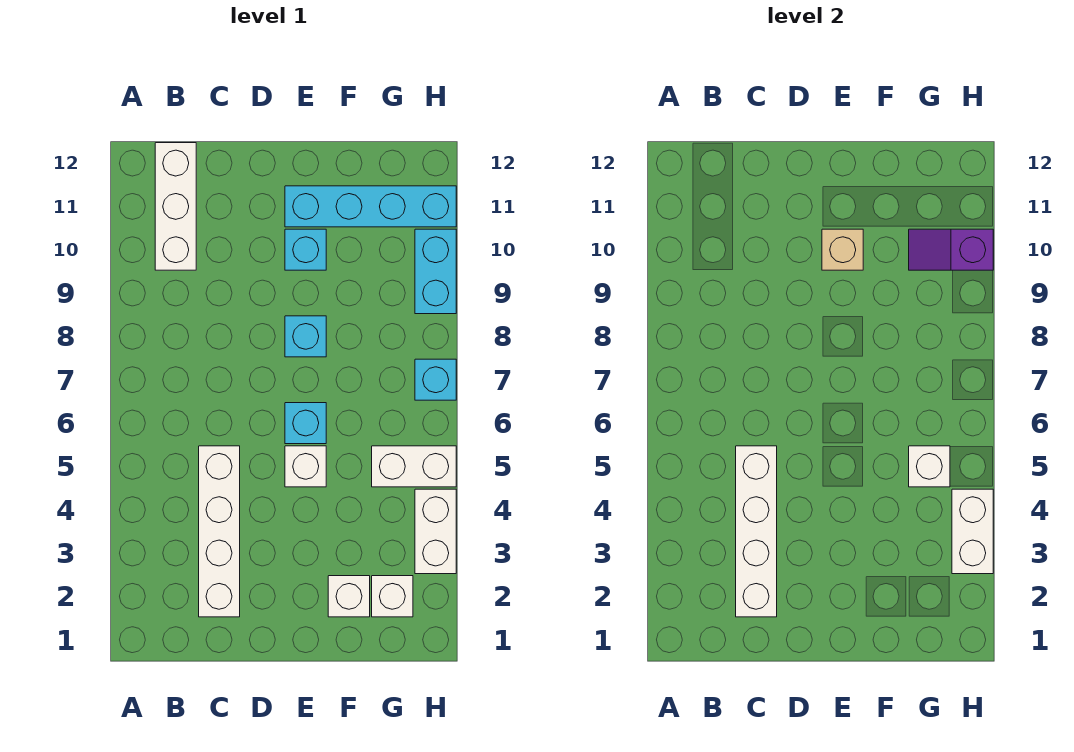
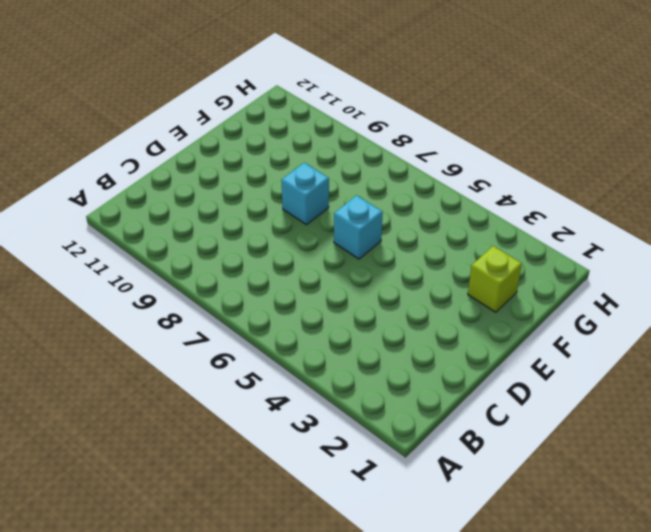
lime 1x1 brick [468,246,522,312] -> white 1x1 brick [328,576,370,617]
none -> white 1x3 brick [155,143,196,270]
none -> white 1x4 brick [199,446,240,617]
none -> white 1x1 brick [285,446,326,487]

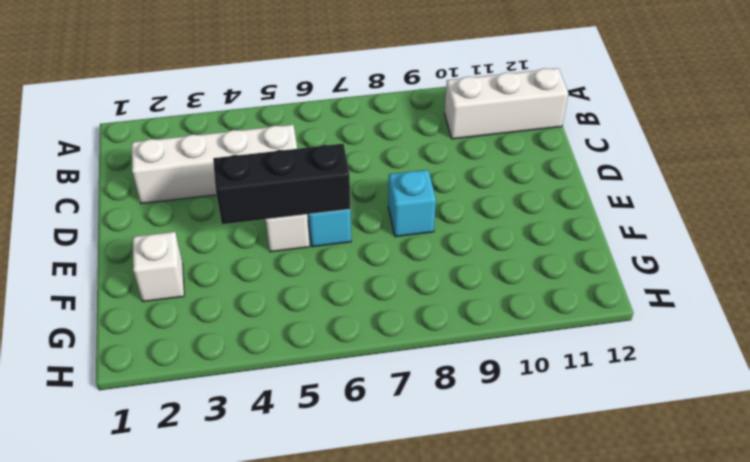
black 1x3 brick [213,144,350,224] -> none
none -> cyan 1x1 brick [285,229,326,270]
none -> cyan 1x4 brick [285,186,456,227]
none -> white 1x1 brick [372,576,413,617]

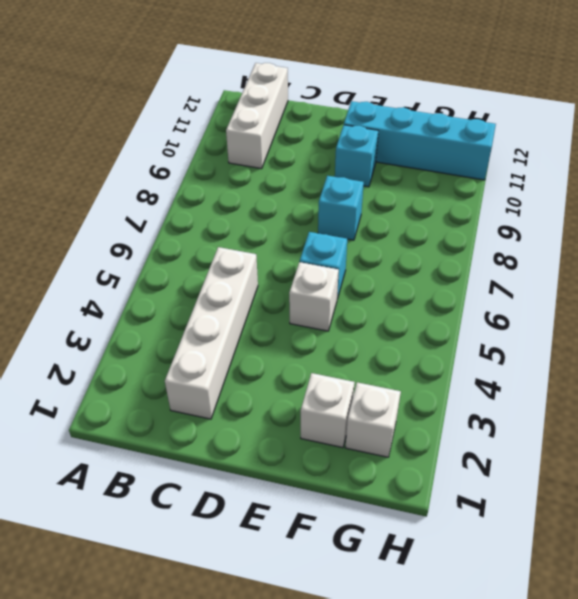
none -> white 1x2 brick [372,446,456,487]
none -> white 1x2 brick [415,489,456,574]
none -> cyan 1x1 brick [415,359,456,400]

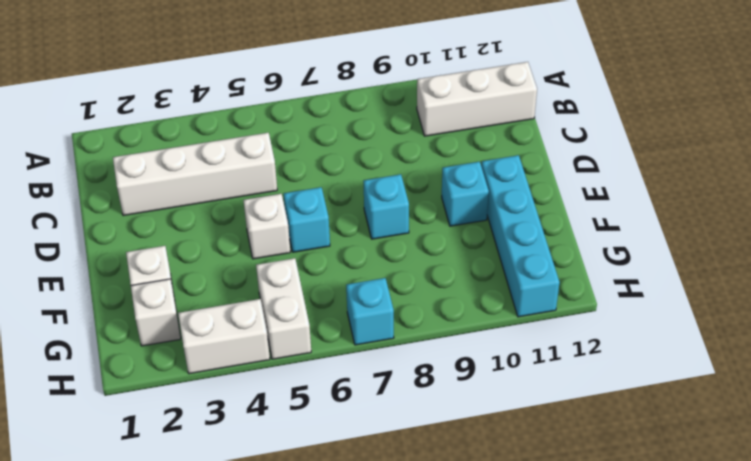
none -> cyan 1x2 brick [415,229,456,314]
none -> white 1x4 brick [736,446,777,617]
none -> tan 1x1 brick [822,229,863,270]

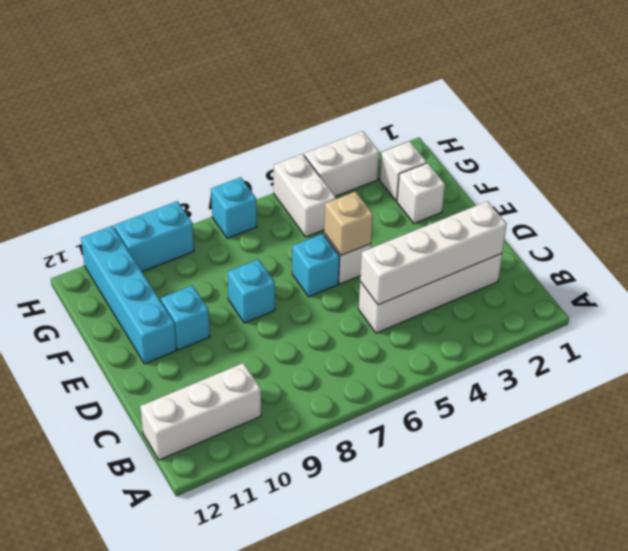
tan 1x1 brick [324,192,373,255] -> tan 1x1 brick moved to [822,229,863,270]
none -> white 1x1 brick [909,446,950,487]
none -> purple 1x2 slope [909,229,993,270]
none -> white 1x2 brick [952,489,993,574]

